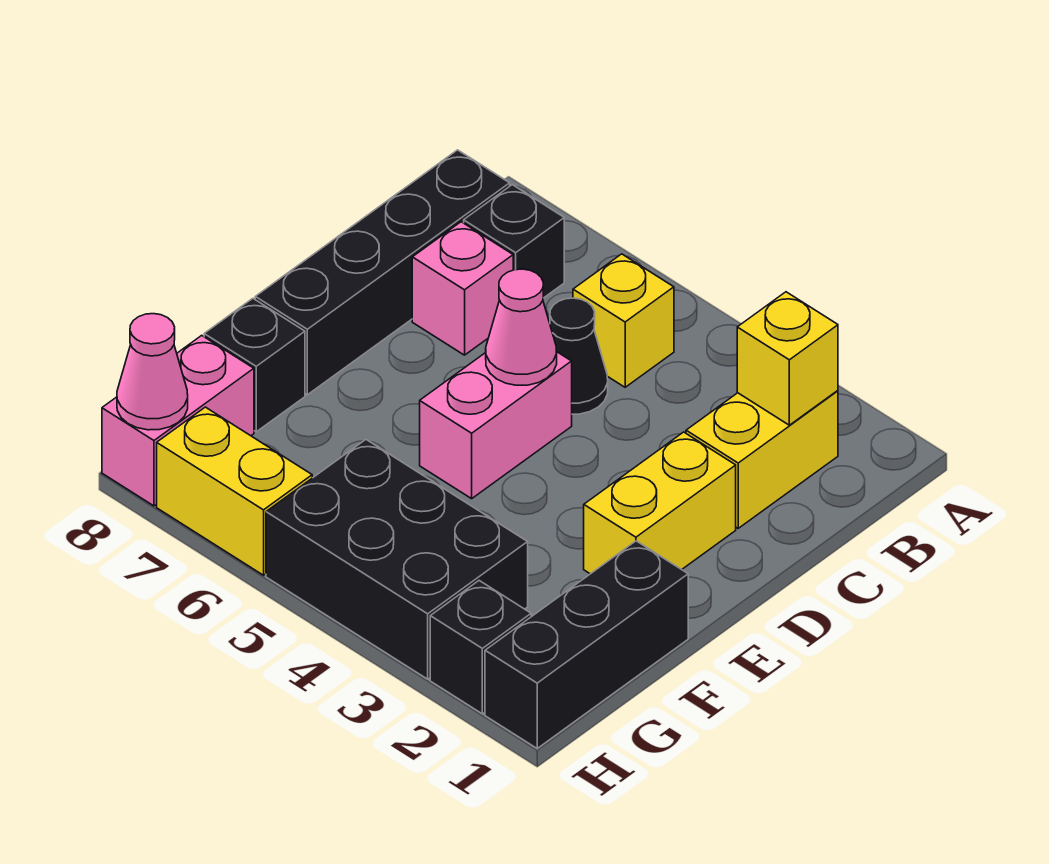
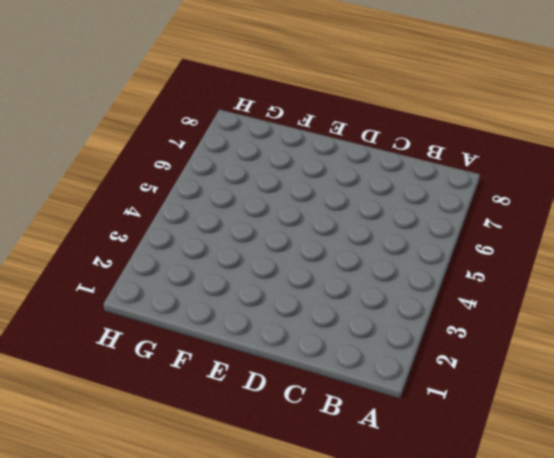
none -> yellow 1x2 brick [686,391,838,528]
none -> yellow 1x1 brick [573,254,674,387]
none -> black 1x1 brick [464,185,564,298]

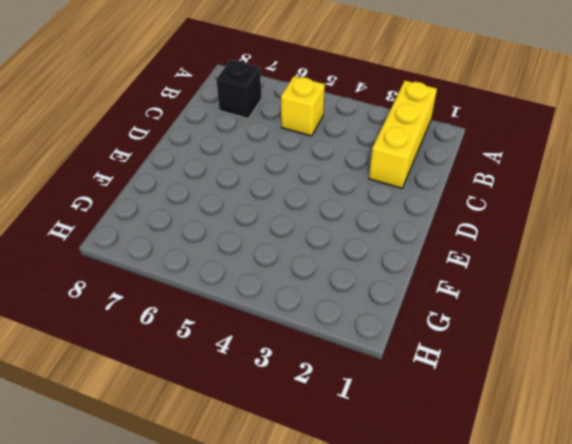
yellow 1x3 brick [369,81,437,188] -> yellow 1x2 brick [686,391,838,528]
none -> black 1x4 brick [255,150,510,395]
none -> black 1x1 cone [550,298,608,414]
none -> pink 1x1 brick [412,222,513,355]

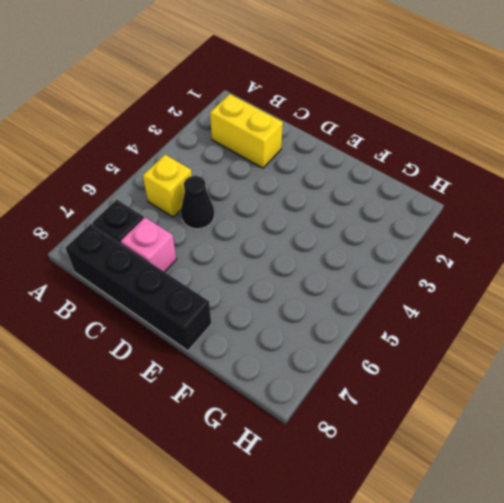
none -> yellow 1x2 brick [584,432,736,574]
none -> pink 1x2 brick [420,351,572,499]
none -> black 1x3 brick [485,541,688,748]

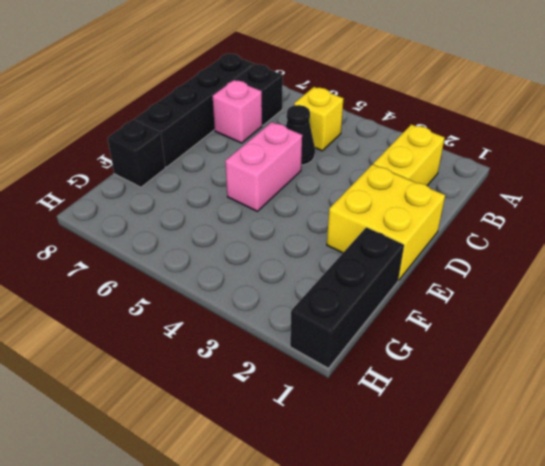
yellow 2x2 brick [327,164,445,280] -> yellow 1x2 brick [584,432,736,574]
none -> black 2x3 brick [266,440,528,679]
none -> pink 1x2 brick [102,335,254,506]
none -> black 1x1 brick [430,581,531,714]

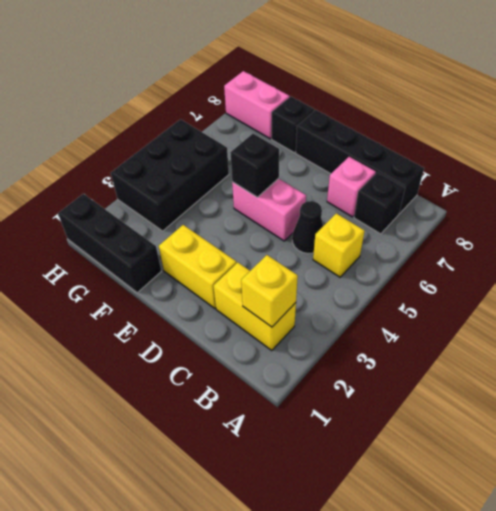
black 1x1 brick [230,134,279,197] -> black 1x1 brick moved to [430,581,531,714]
none -> yellow 1x2 brick [157,407,312,575]
none -> pink 1x1 cone [486,269,557,385]
none -> pink 1x1 cone [117,314,188,430]

